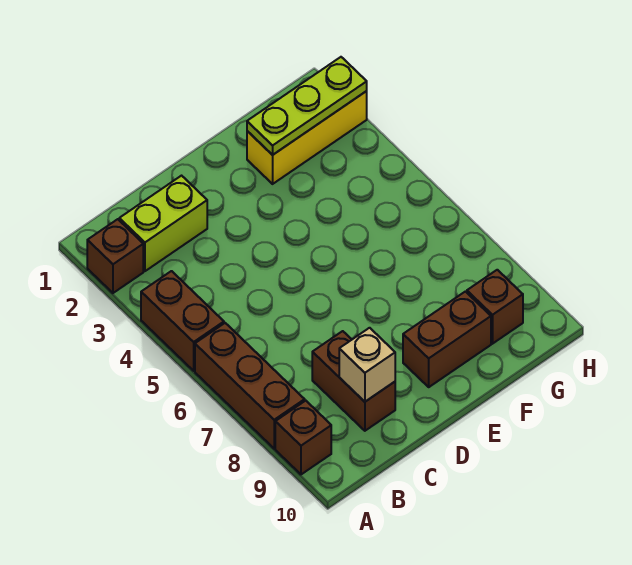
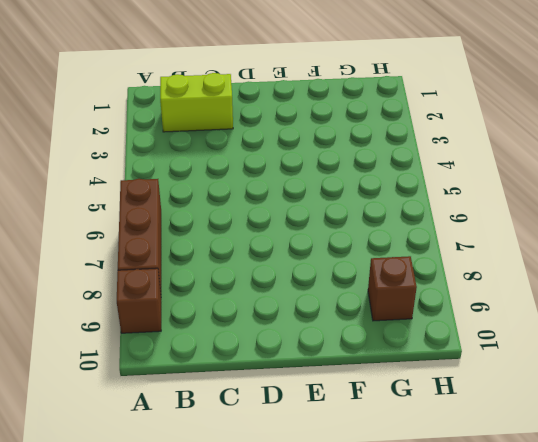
none -> brown 1x1 brick [87,219,143,293]
none -> brown 1x2 brick [141,271,224,371]

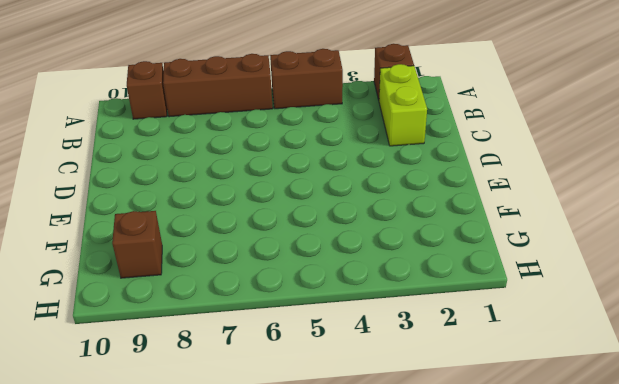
none -> brown 1x2 brick [312,331,395,431]
none -> brown 1x2 brick [403,292,491,387]

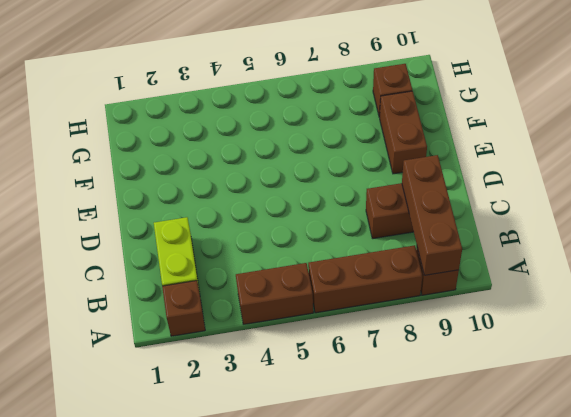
brown 1x3 brick [402,155,462,275] -> tan 1x1 brick [339,328,395,402]
none -> yellow 1x3 brick [247,91,367,184]
none -> lime 1x3 plate [247,57,367,155]

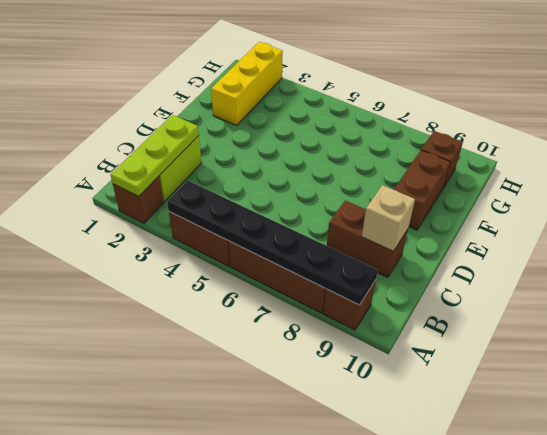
lime 1x3 plate [110,115,199,196] -> lime 1x3 plate moved to [247,57,367,155]
black 1x6 plate [167,181,378,305] -> none

